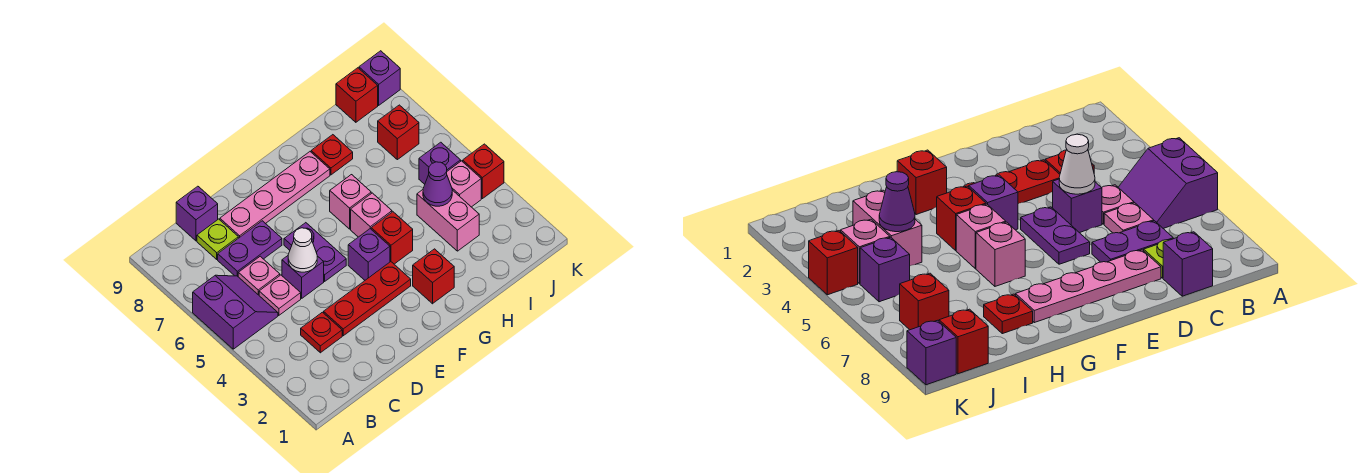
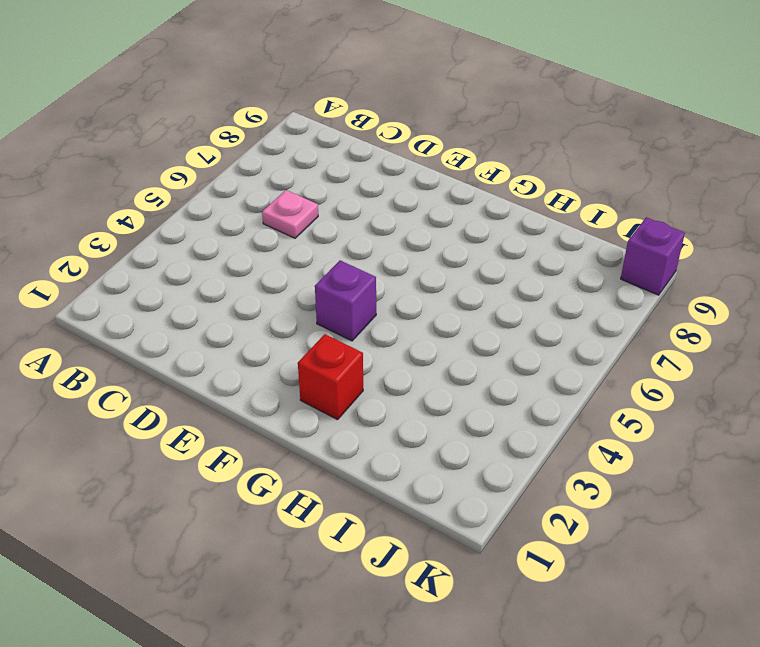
none -> purple 2x2 slope [193,275,278,349]
none -> red 1x1 plate [301,312,342,353]
none -> pink 1x1 plate [259,275,301,315]

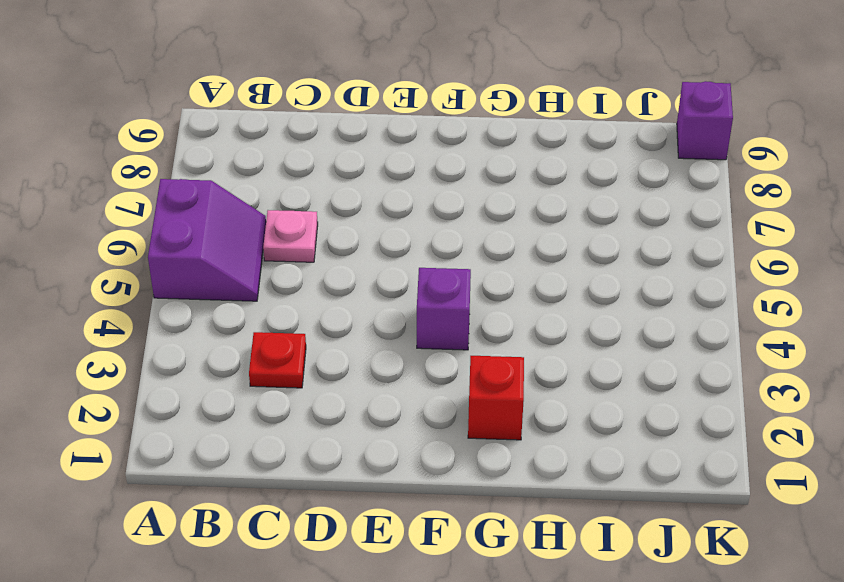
none -> pink 1x1 plate [259,275,301,315]
none -> purple 1x2 plate [218,221,282,276]
none -> lime 1x1 plate [197,219,238,259]

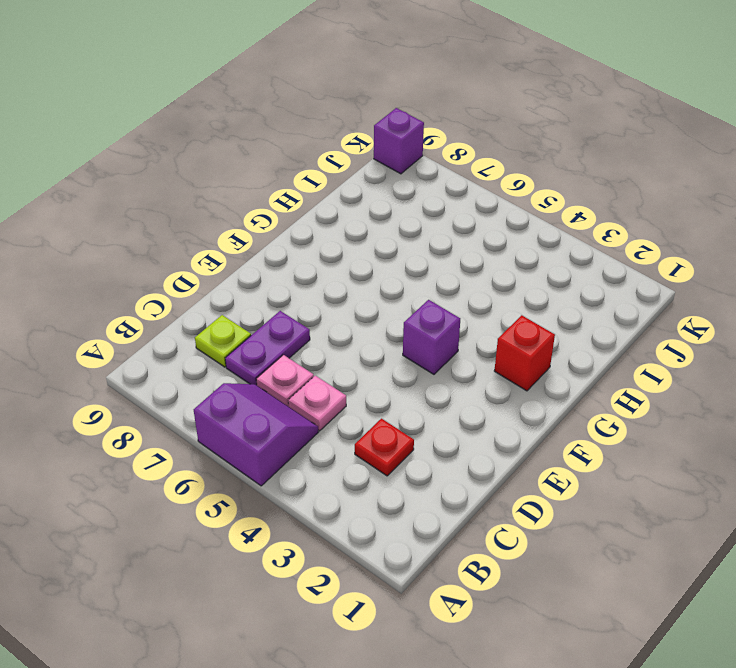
none -> purple 1x1 brick [176,186,218,241]
none -> red 1x3 plate [324,262,411,336]
none -> purple 1x1 brick [282,256,324,298]

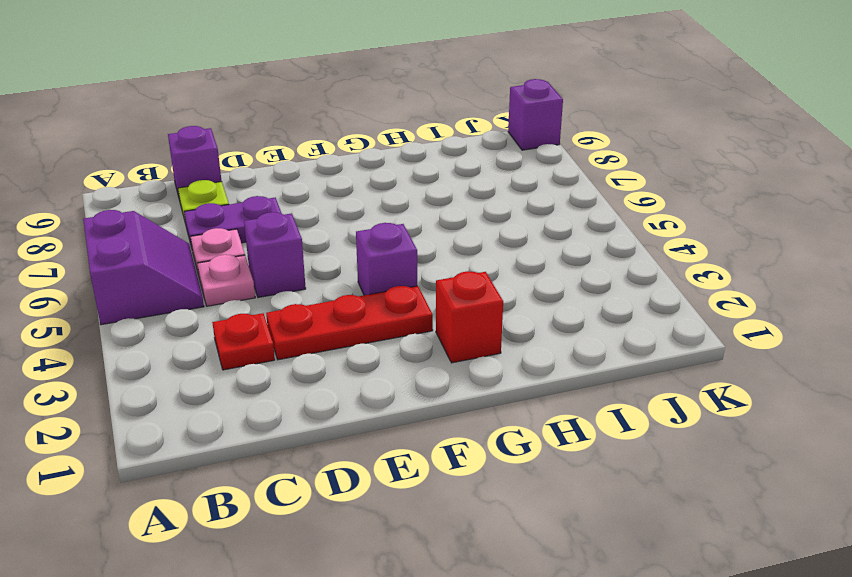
none -> pink 1x4 plate [220,152,330,238]
none -> purple 1x2 plate [284,223,346,281]
none -> red 1x1 brick [371,212,413,264]

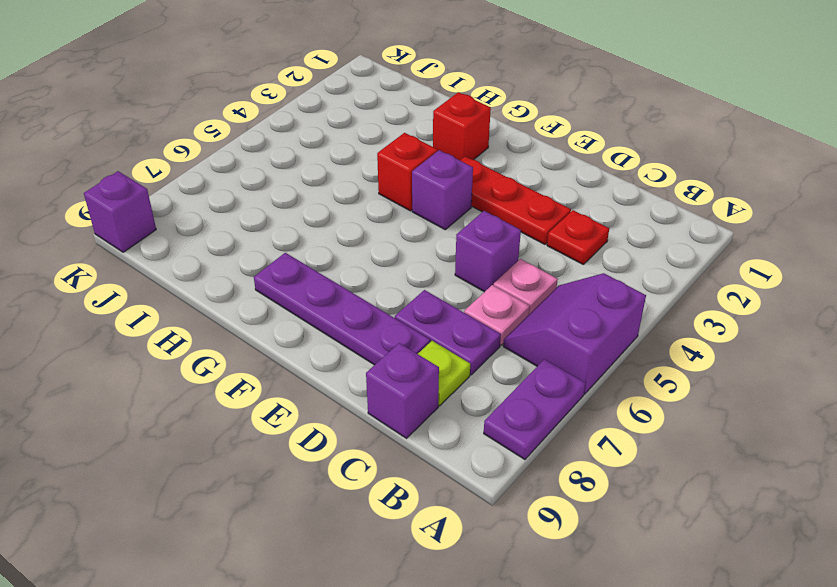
purple 1x2 plate [484,359,585,459] -> purple 1x2 plate moved to [284,223,346,281]
purple 1x4 plate [254,253,430,365] -> pink 1x4 plate [220,152,330,238]
none -> pink 1x1 brick [351,193,392,237]
none -> pink 1x1 brick [330,175,371,229]
none -> red 1x1 plate [311,135,353,175]

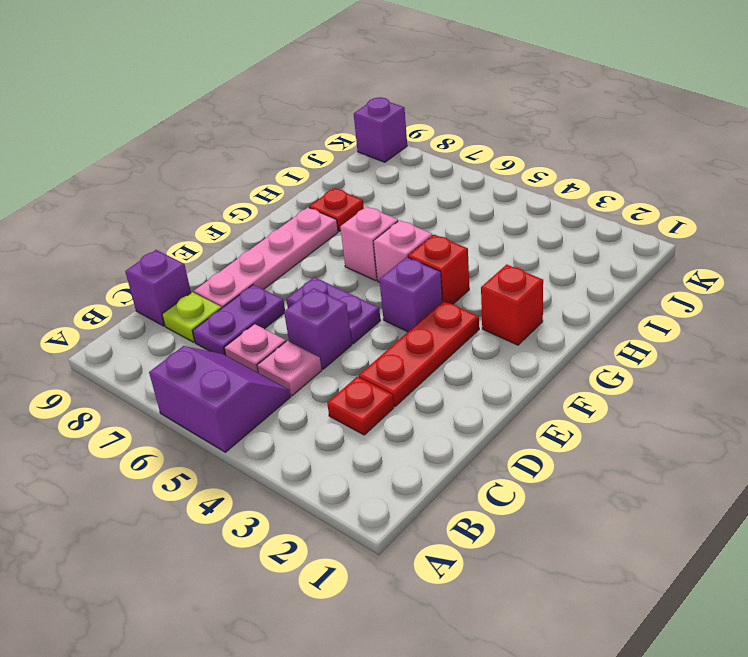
none -> pink 1x2 brick [417,190,479,251]
none -> pink 1x1 brick [447,161,481,207]
none -> purple 1x1 brick [419,142,461,184]

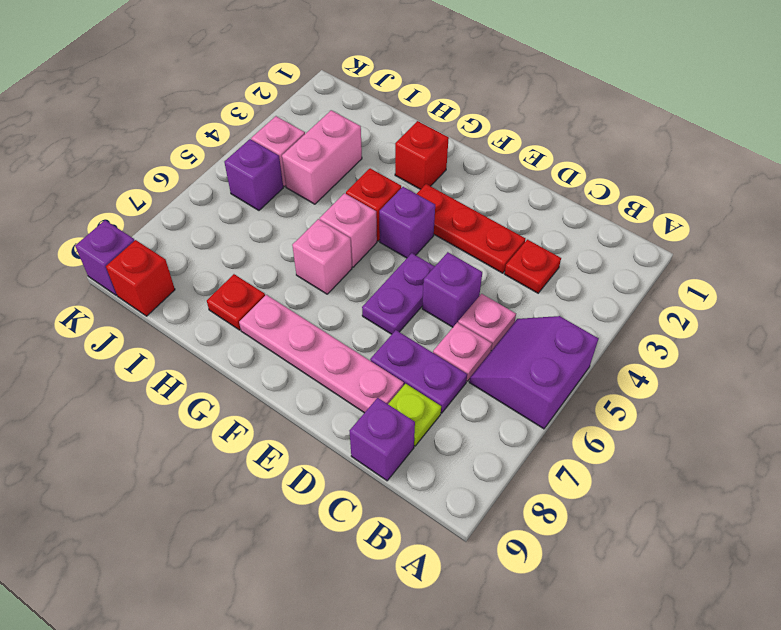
none -> red 1x1 brick [378,105,419,160]
none -> red 1x1 brick [463,144,504,199]
none -> white 1x1 cone [288,228,317,272]

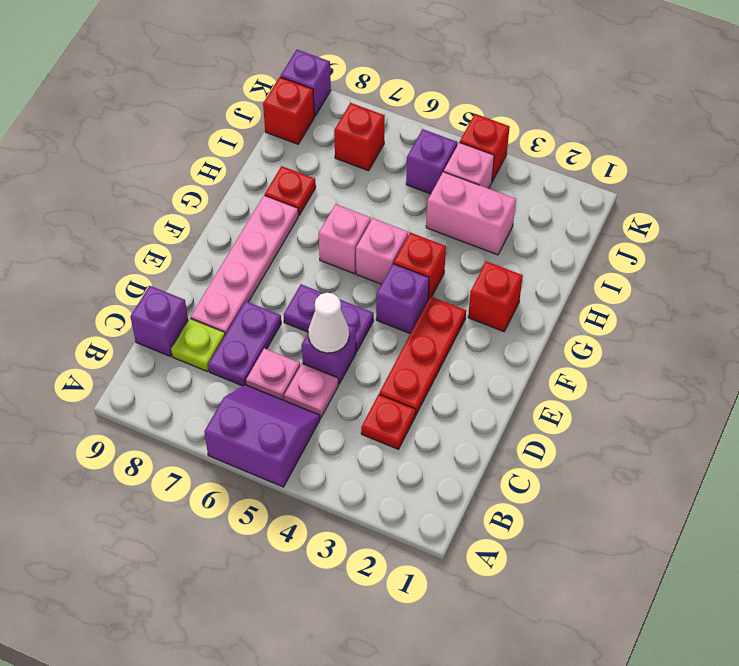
none -> purple 1x1 cone [423,162,452,206]

